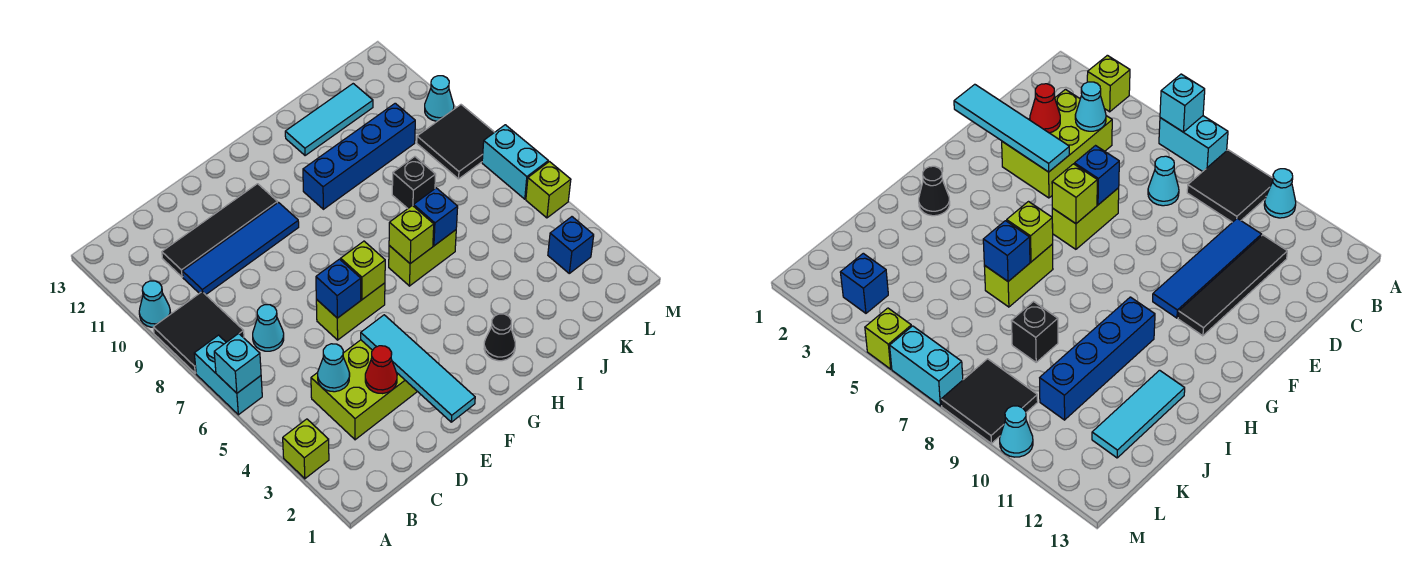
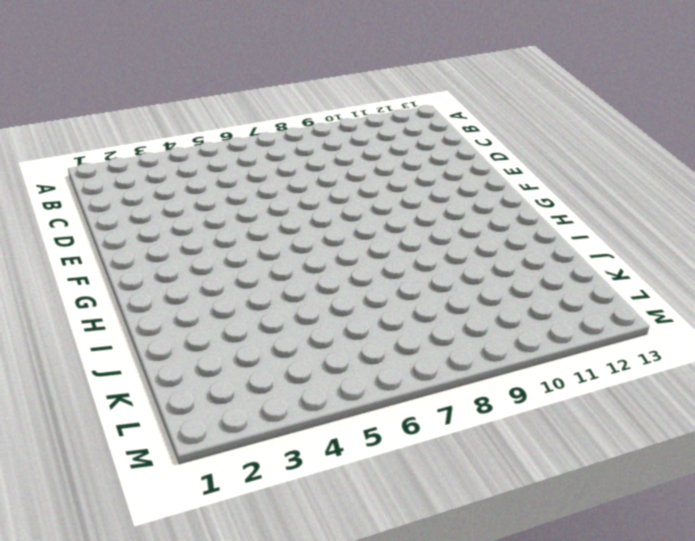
none -> lime 1x1 brick [283,419,329,479]
none -> cyan 1x2 brick [194,335,262,415]
none -> black 2x2 tile [153,292,244,373]

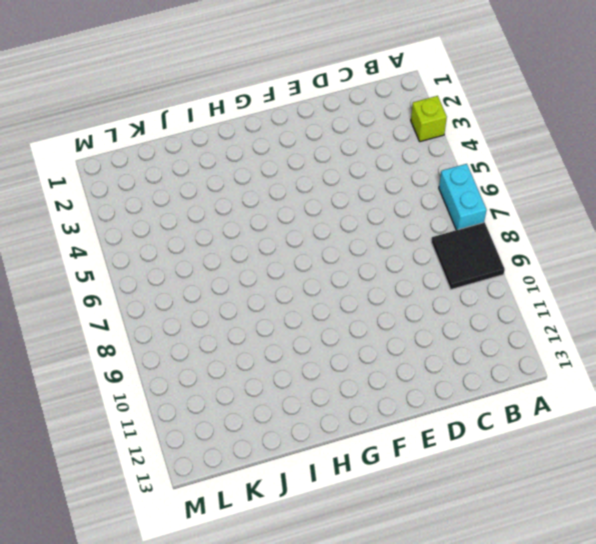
none -> cyan 1x1 cone [139,281,171,327]
none -> lime 2x3 brick [311,340,417,440]
none -> cyan 1x1 cone [253,305,284,351]

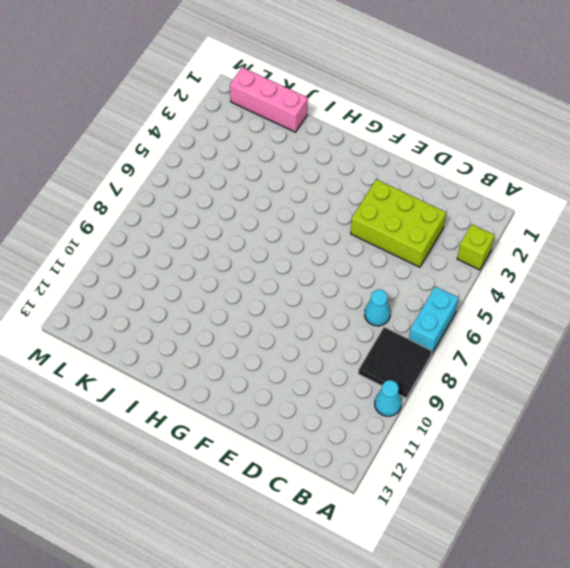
pink 1x3 brick [230,67,308,132] -> none
none -> blue 1x4 tile [182,202,299,295]
none -> black 1x4 tile [162,184,277,277]
none -> lime 1x2 brick [316,283,385,340]

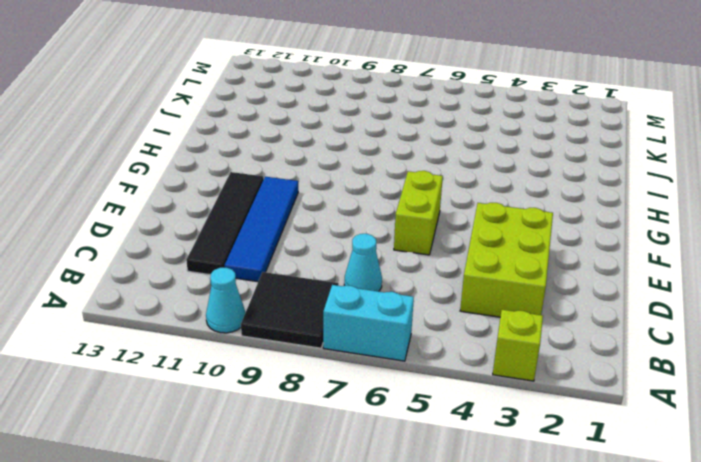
none -> black 1x1 cone [484,314,515,361]
none -> lime 1x2 brick [389,230,456,286]
none -> blue 1x4 brick [303,103,415,209]

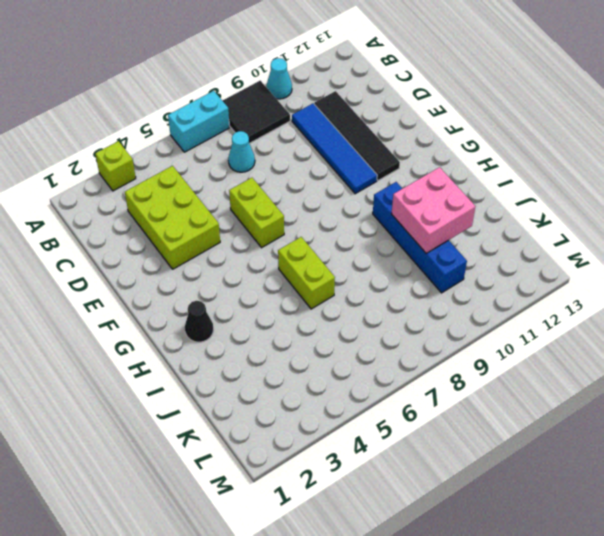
pink 2x2 brick [392,167,475,253] -> none
none -> cyan 1x3 tile [285,84,373,156]
none -> black 1x1 brick [392,157,436,208]
none -> blue 1x1 brick [548,217,594,273]

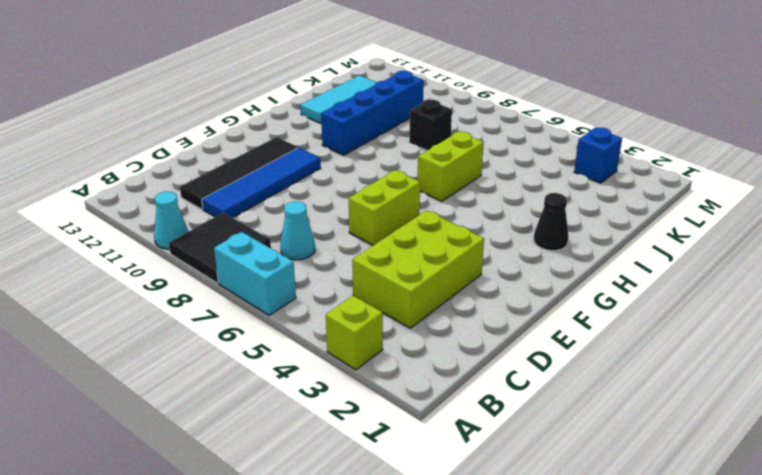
none -> black 2x2 tile [417,105,494,179]
none -> lime 1x1 brick [526,162,571,218]
none -> cyan 1x2 brick [482,125,548,199]

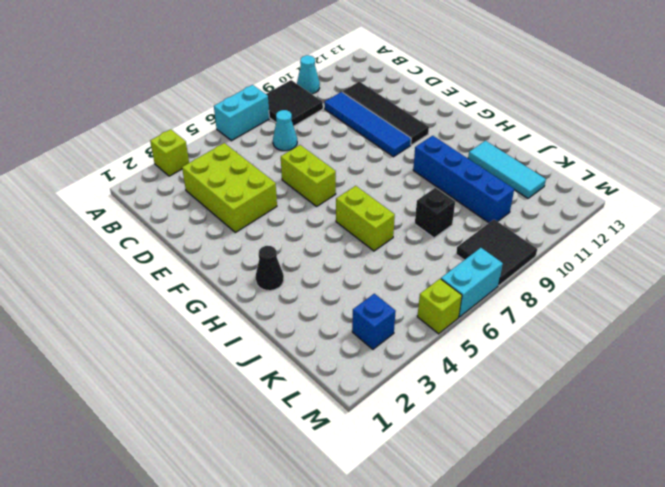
none -> cyan 1x1 cone [425,76,454,121]
none -> cyan 1x1 brick [214,333,261,393]
none -> cyan 1x1 cone [318,344,350,392]

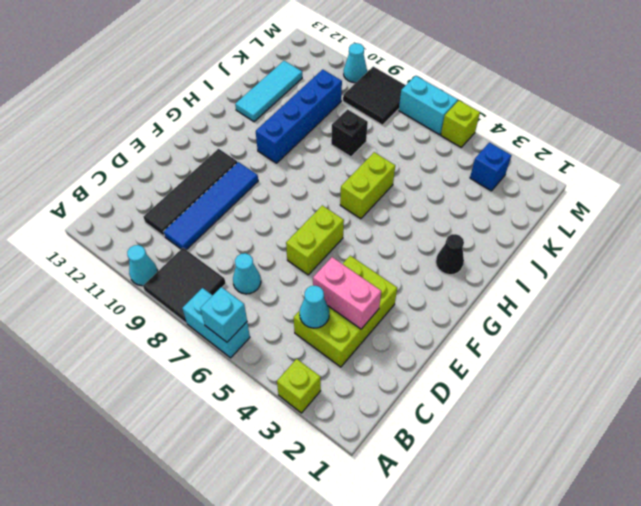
pink 1x2 brick [313,257,381,329] -> red 1x1 cone [365,346,397,394]
none -> cyan 1x4 tile [361,315,475,422]
none -> blue 1x1 brick [316,259,361,318]
none -> lime 1x1 brick [341,241,385,300]

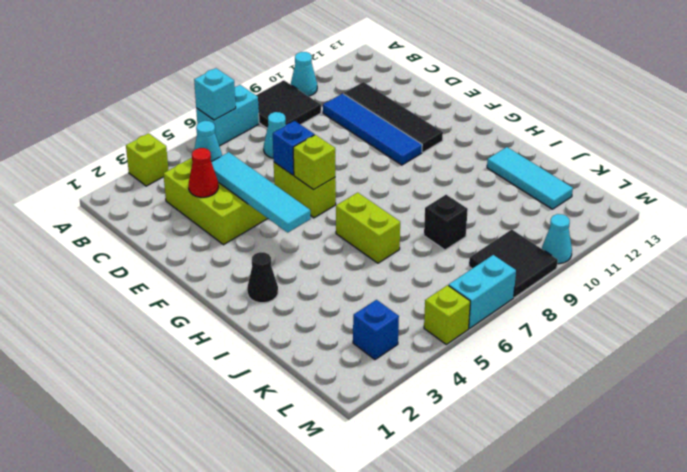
cyan 1x4 tile [211,152,310,233] -> cyan 1x4 tile turned to [361,315,475,422]
none -> blue 1x4 brick [303,103,415,209]
none -> lime 1x1 brick [389,206,434,263]
none -> blue 1x1 brick [414,188,458,246]

